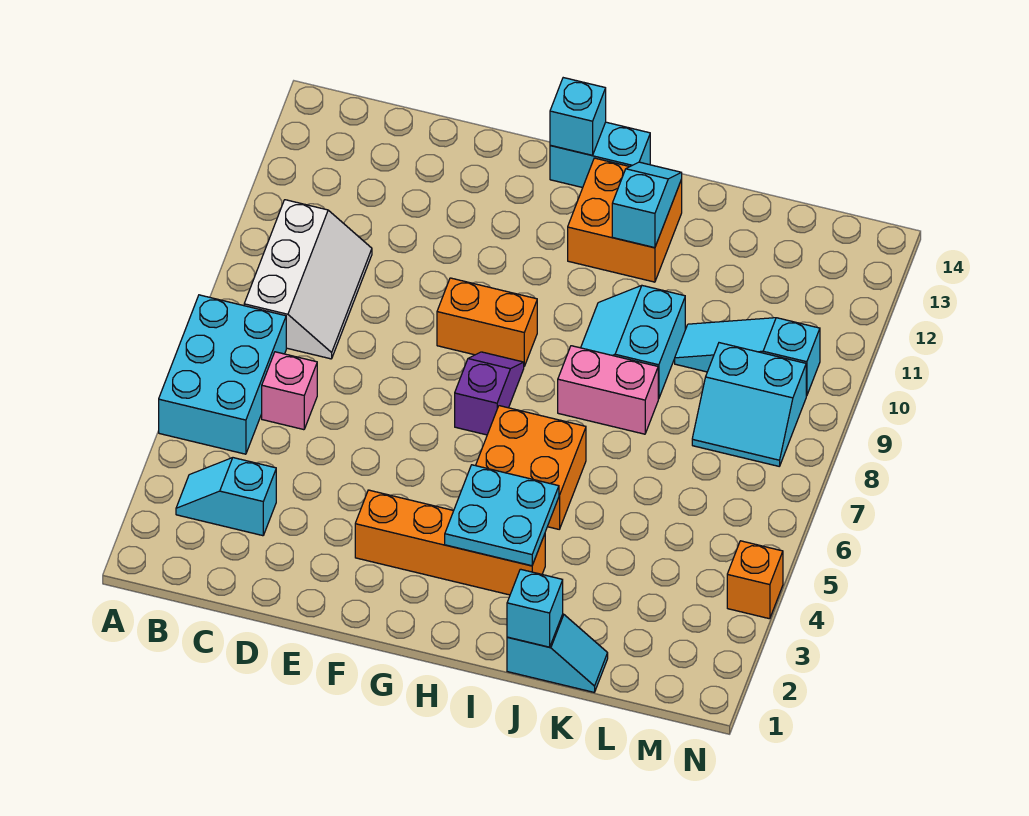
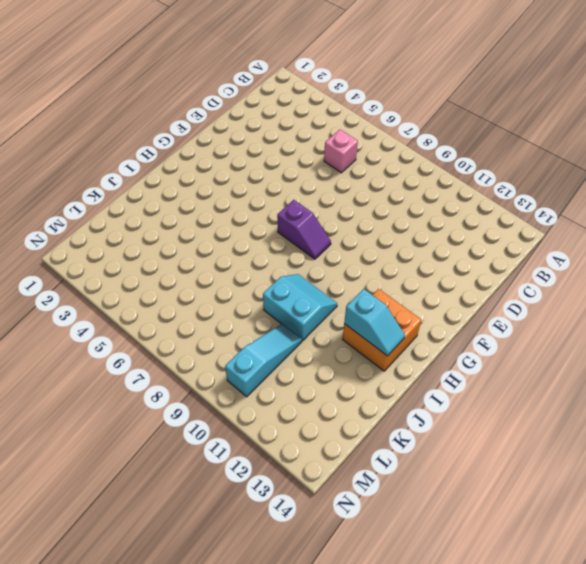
none -> cyan 2x3 brick [159,295,286,454]
none -> cyan 1x2 slope [176,458,276,536]
none -> white 2x3 slope [244,200,372,359]

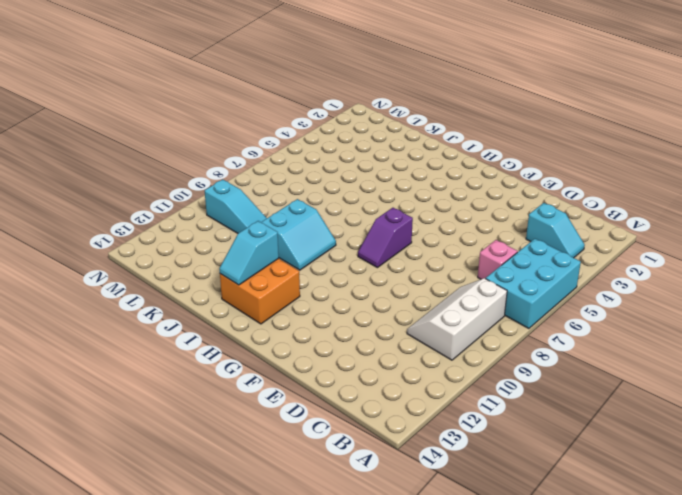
none -> orange 1x4 brick [355,490,545,595]
none -> orange 1x2 brick [437,278,537,366]
none -> cyan 1x2 brick [550,122,650,188]

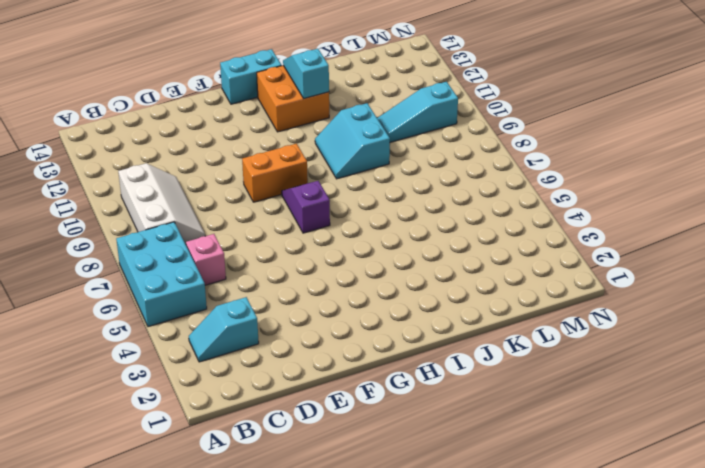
none -> orange 1x4 brick [355,490,545,595]
none -> orange 2x2 brick [476,406,586,529]
none -> pink 1x2 brick [558,346,658,434]

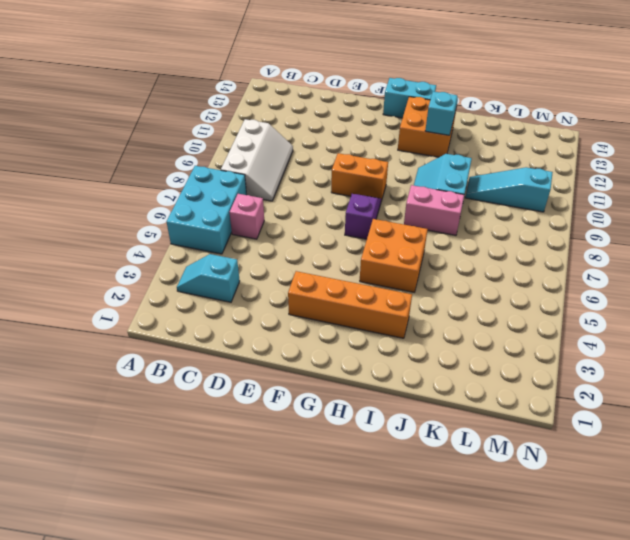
none -> cyan 1x2 slope [507,614,608,692]
none -> cyan 2x2 slope [692,343,806,466]
none -> orange 1x1 brick [727,541,783,619]

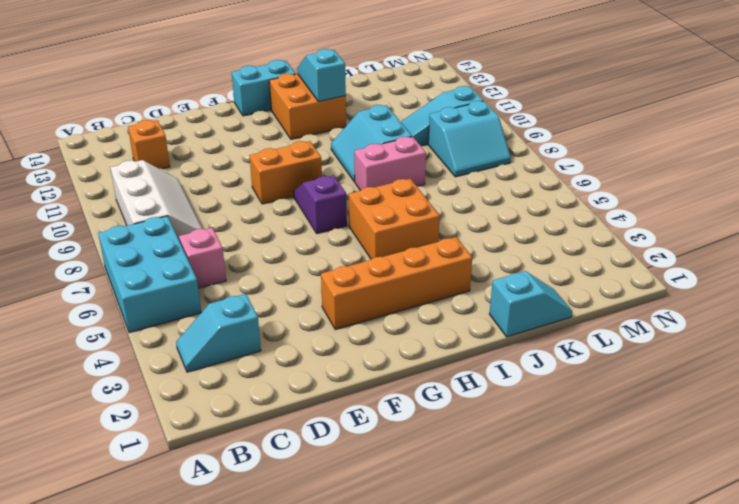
orange 1x1 brick [128,120,170,169] -> orange 1x1 brick moved to [727,541,783,619]
none -> cyan 1x1 brick [550,78,606,155]
none -> cyan 2x2 plate [445,465,559,566]
none -> cyan 1x1 brick [507,569,563,647]

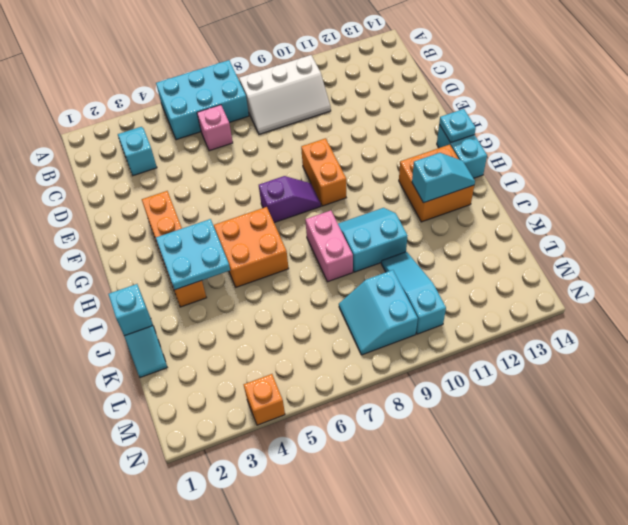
cyan 1x1 plate [439,109,476,142] -> cyan 1x1 brick [550,78,606,155]

